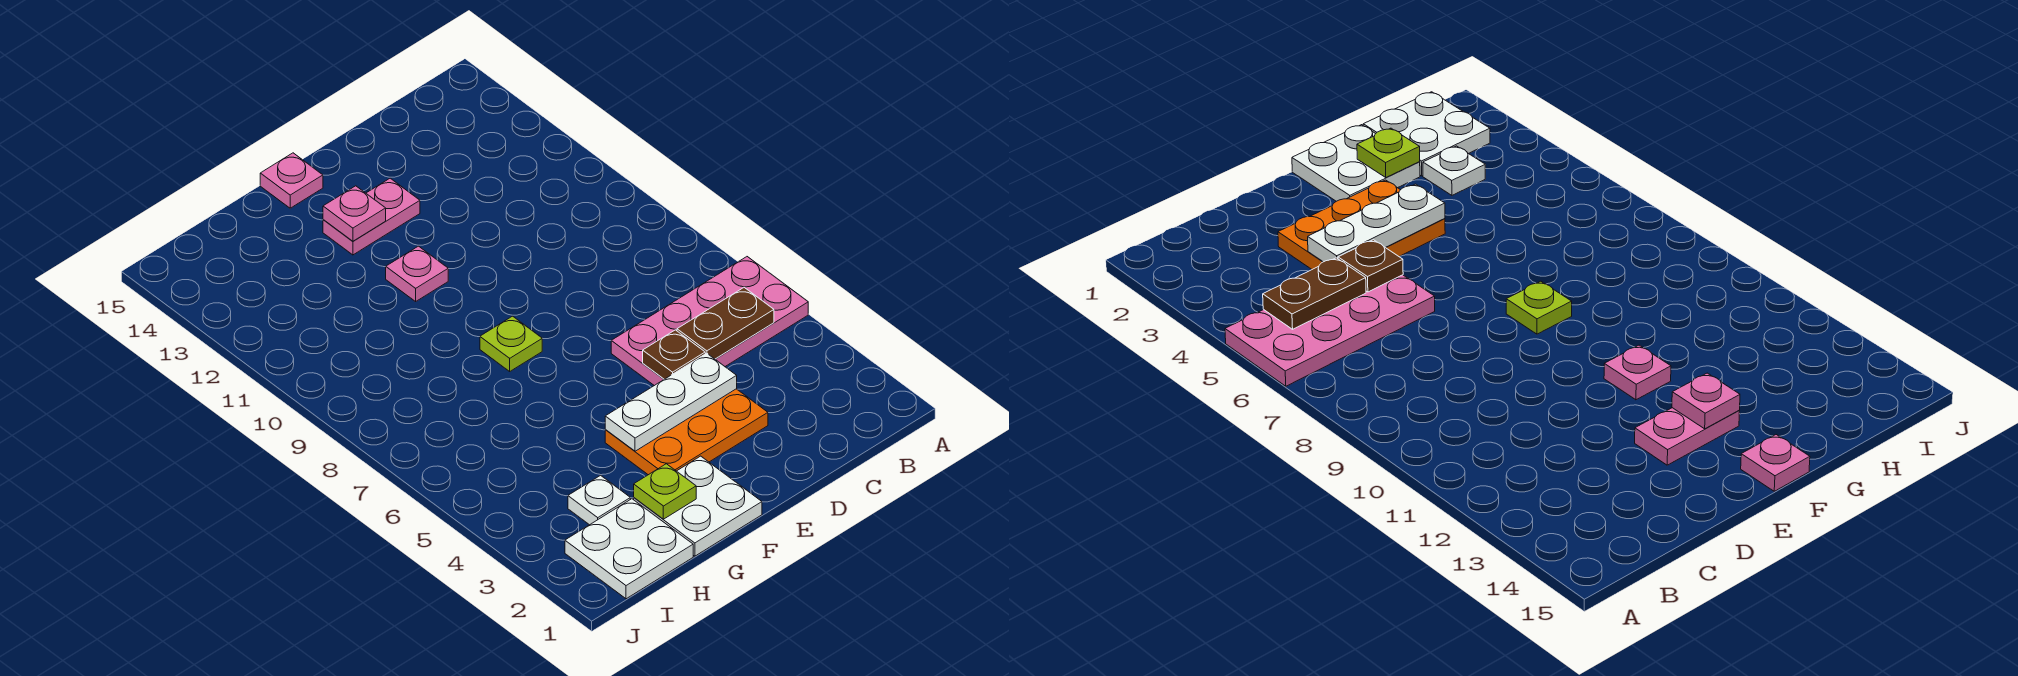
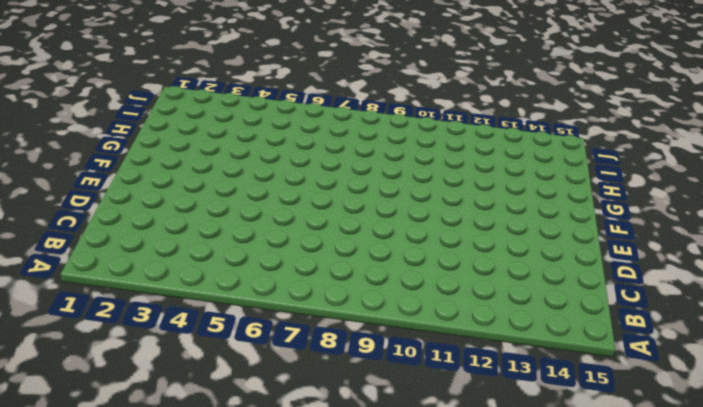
none -> pink 2x4 plate [611,257,808,386]
none -> orange 2x3 plate [605,389,768,475]
none -> pink 1x2 plate [323,178,420,255]

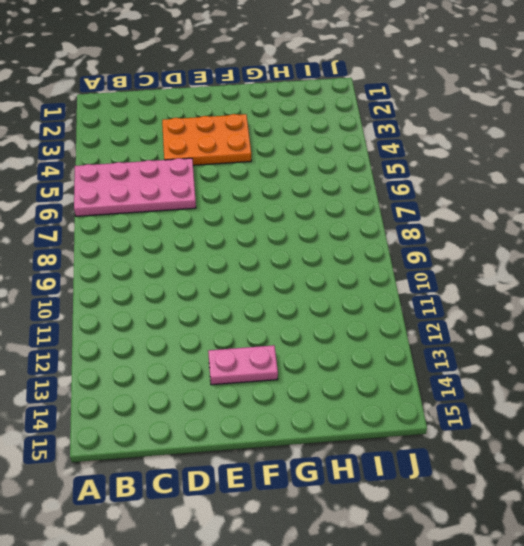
none -> white 2x2 plate [634,456,762,556]
none -> lime 1x1 plate [480,316,542,371]
none -> pink 1x1 plate [386,246,448,301]

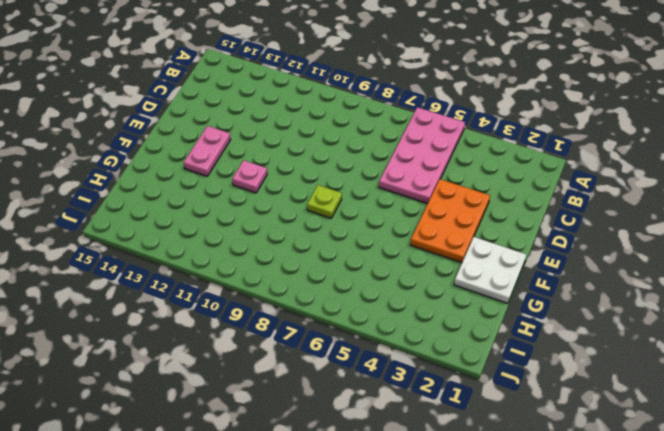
none -> pink 1x1 plate [260,153,323,208]
none -> white 2x2 plate [565,499,693,599]
none -> white 1x1 plate [568,475,630,525]

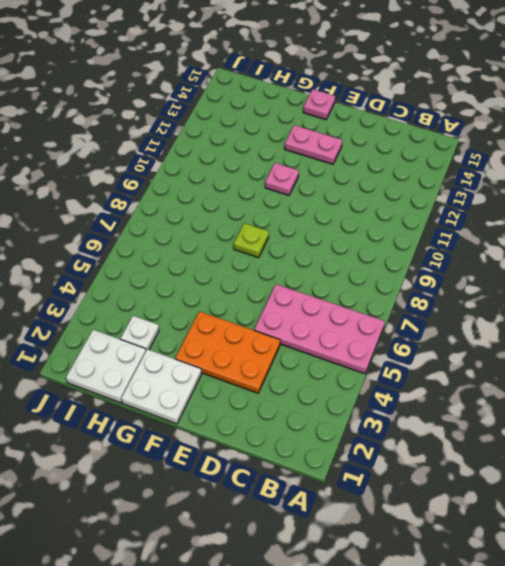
none -> brown 1x2 plate [677,288,774,359]
none -> white 1x3 plate [605,353,737,451]
none -> brown 1x1 plate [643,330,705,379]

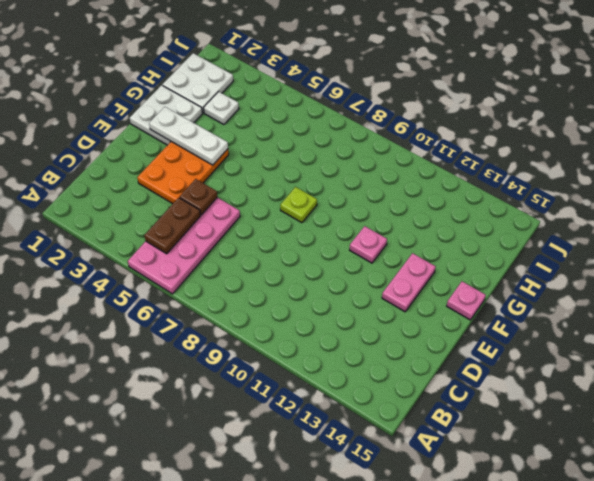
white 1x3 plate [149,107,228,165] -> white 1x3 plate turned to [605,353,737,451]
none -> pink 1x1 plate [323,186,386,241]
none -> lime 1x1 plate [634,464,696,519]

